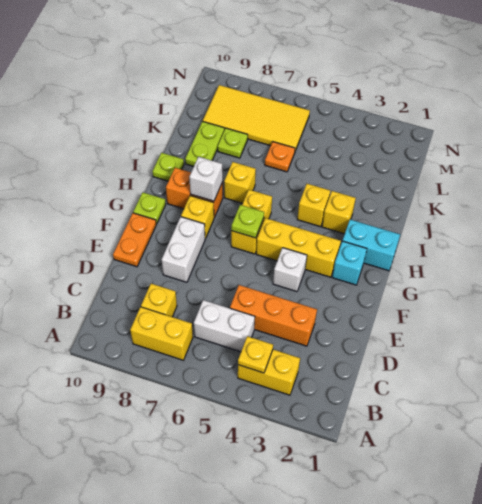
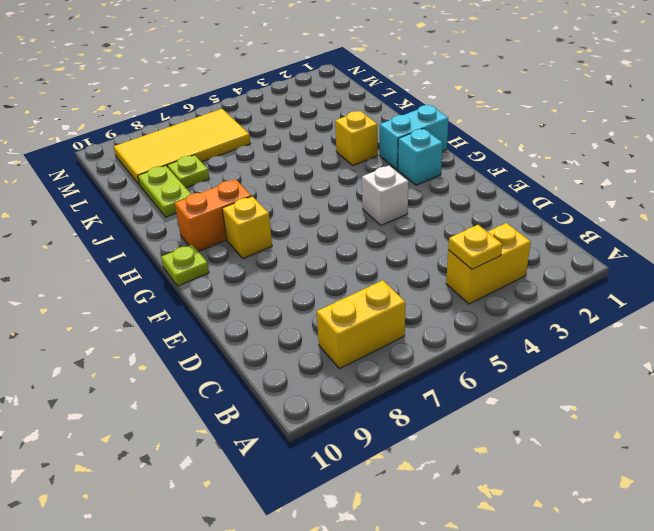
none -> white 1x2 brick [194,300,255,352]
none -> yellow 1x1 brick [141,283,177,317]
none -> orange 1x3 brick [230,285,317,346]

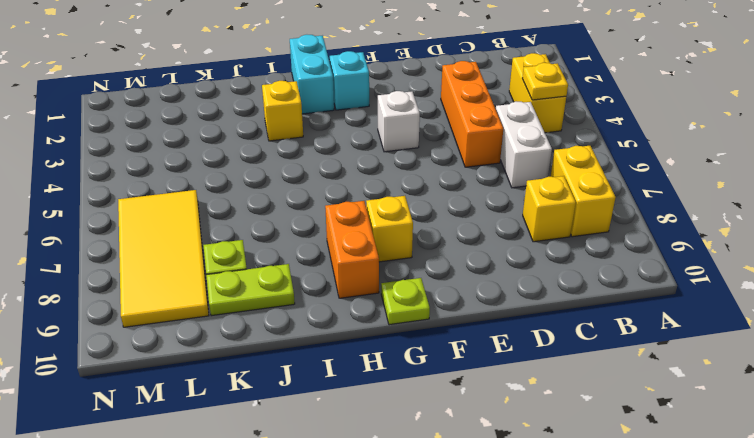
none -> white 1x2 brick [162,217,205,282]
none -> orange 1x2 plate [113,213,156,267]
none -> yellow 1x3 brick [256,218,341,277]

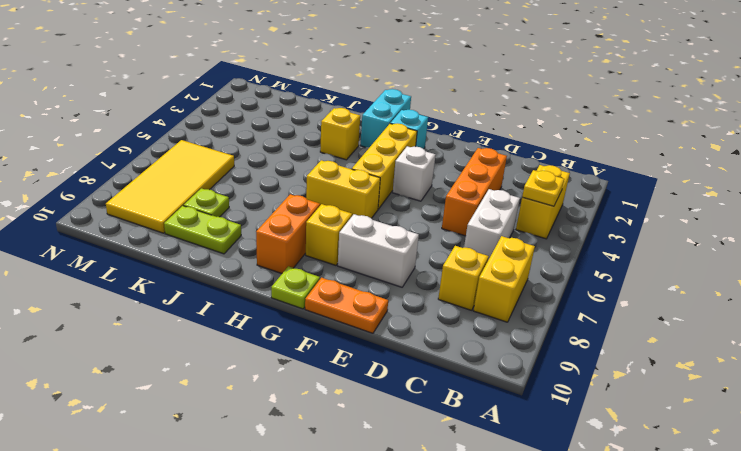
none -> yellow 1x1 brick [297,184,330,227]
none -> yellow 1x1 brick [224,162,256,203]
none -> lime 1x1 plate [152,153,184,181]

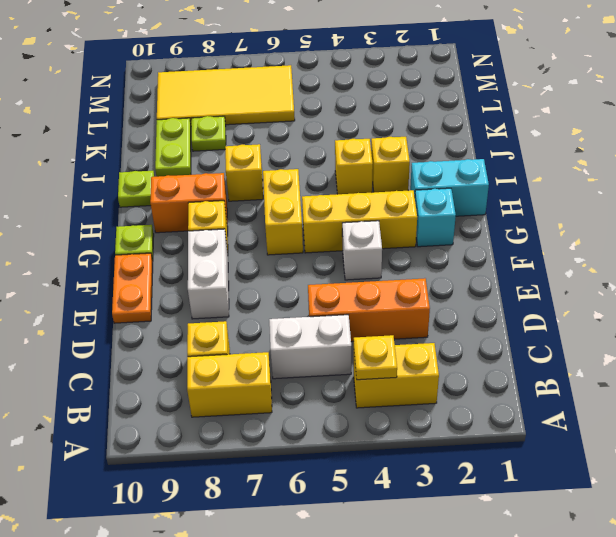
none -> orange 1x1 plate [265,142,295,172]
none -> lime 1x1 plate [231,205,264,238]
none -> white 1x1 brick [189,157,223,201]

